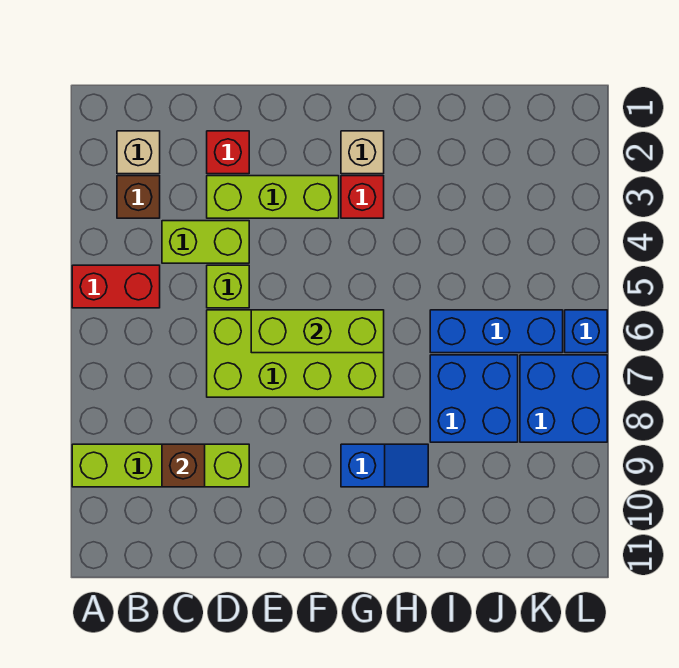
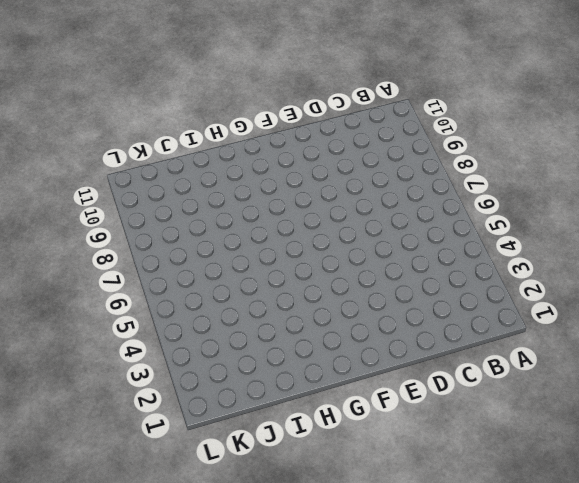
none -> red 1x2 brick [72,265,160,308]
none -> lime 1x4 brick [72,444,249,487]
none -> tan 1x1 brick [117,131,160,174]

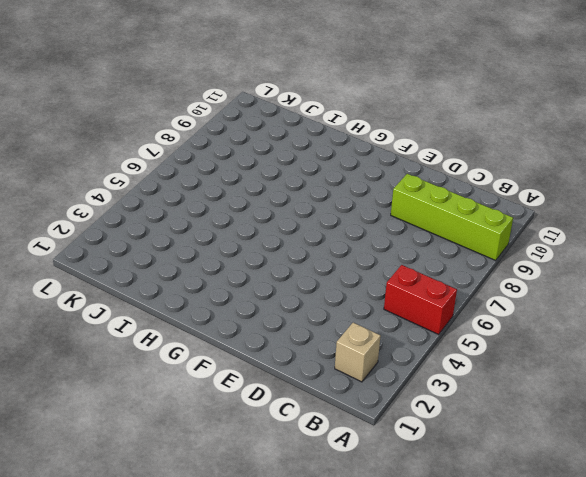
none -> brown 1x1 brick [117,176,160,218]
none -> lime 1x2 brick [162,221,249,263]
none -> red 1x1 brick [207,131,249,174]

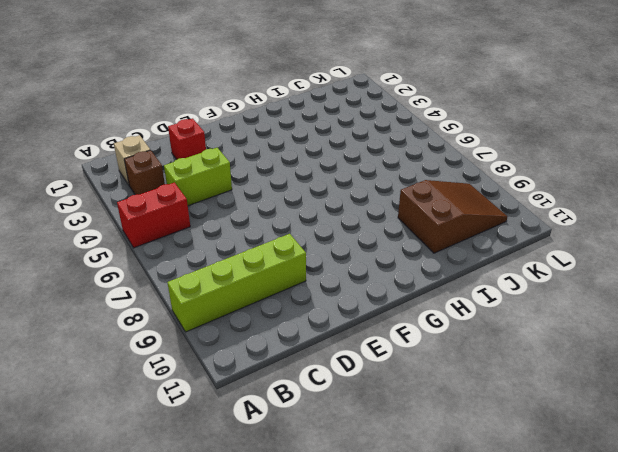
brown 2x3 slope [398,180,508,253] -> none
none -> lime 1x3 brick [207,176,339,218]
none -> lime 1x1 brick [207,265,249,308]
none -> lime 2x4 brick [207,310,384,397]

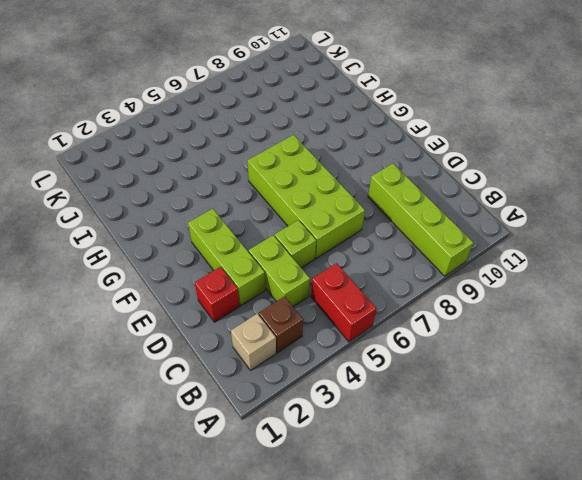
none -> tan 1x1 brick [341,131,384,174]
none -> red 1x1 brick [341,176,384,218]
none -> blue 1x2 slope [341,444,428,487]

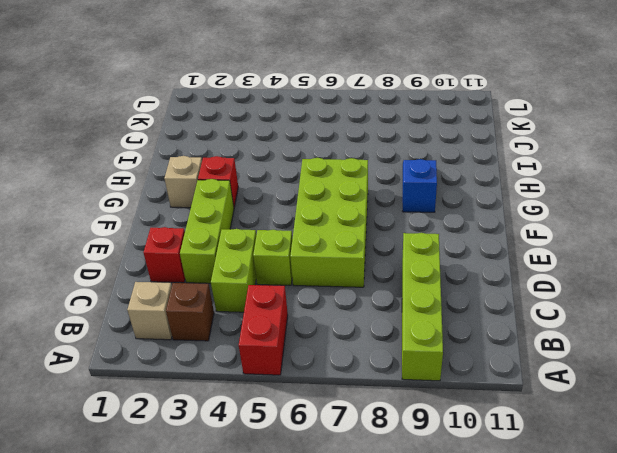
none -> blue 1x3 brick [430,310,563,353]
none -> blue 2x2 brick [430,355,518,442]
none -> blue 2x2 brick [520,355,607,442]

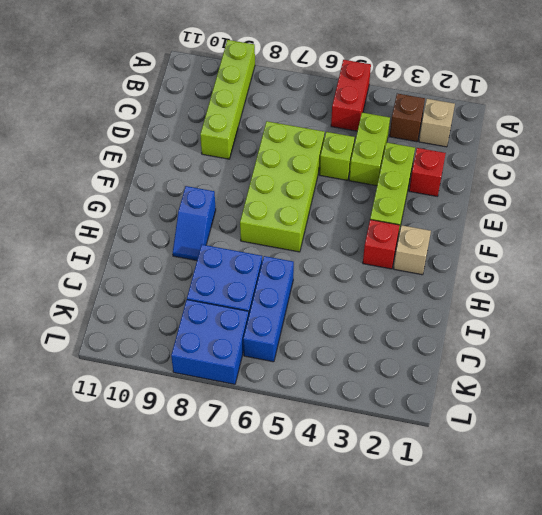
none -> blue 1x1 brick [565,310,607,353]
none -> brown 1x1 brick [162,444,205,487]
none -> lime 1x3 brick [251,310,384,353]

